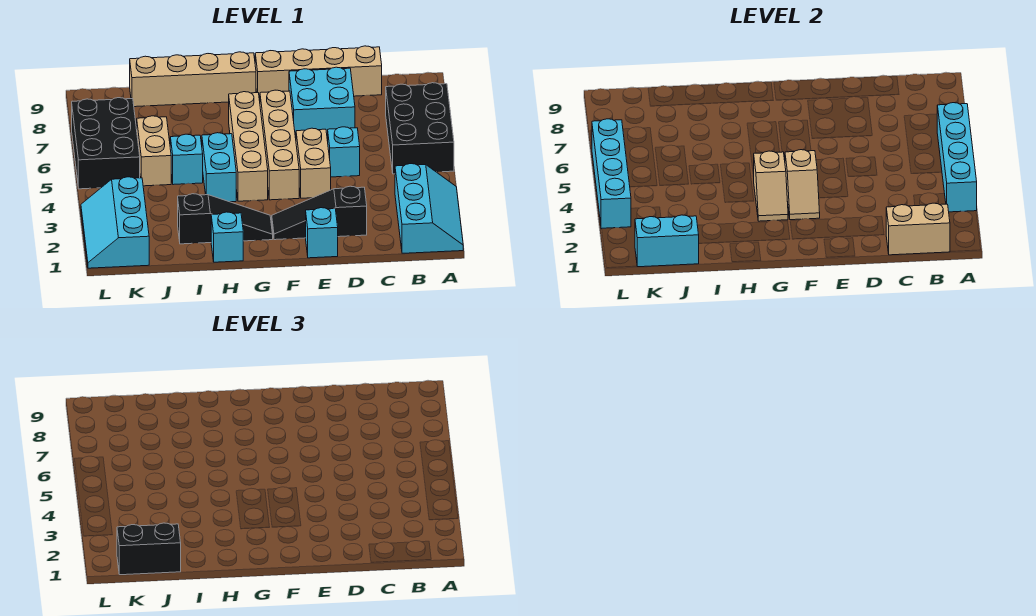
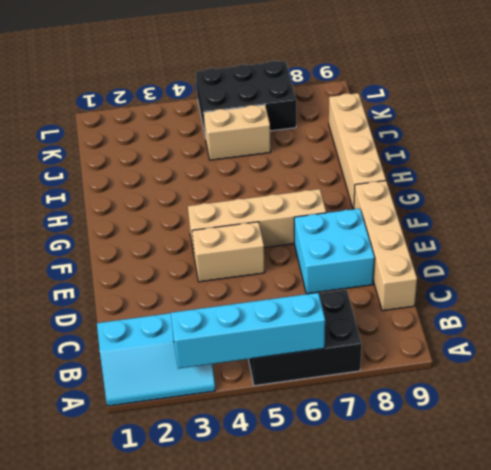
none -> black 1x3 slope [272,186,367,240]
none -> cyan 1x1 brick [328,127,360,177]
none -> cyan 1x1 brick [306,208,338,258]

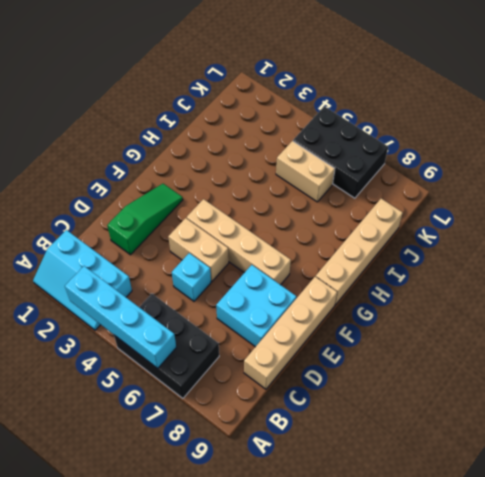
green 1x3 slope [107,184,183,255] -> black 1x3 slope [272,186,367,240]
none -> cyan 1x1 brick [306,208,338,258]
none -> black 1x3 slope [178,194,273,244]
none -> tan 1x4 brick [229,92,268,201]

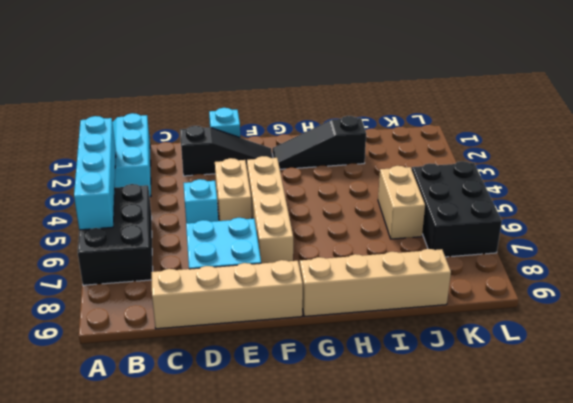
none -> tan 1x4 brick [229,92,268,201]
none -> cyan 1x1 brick [211,212,243,262]
none -> cyan 1x2 brick [202,133,236,202]

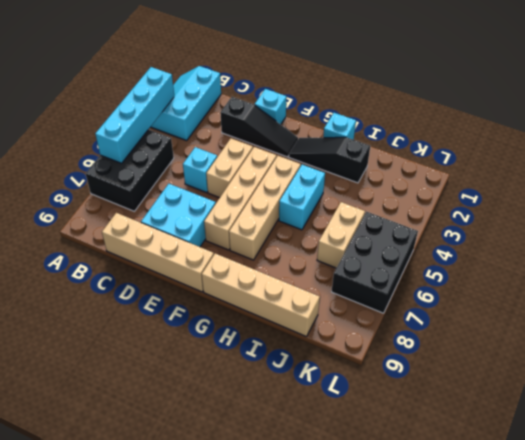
none -> cyan 1x1 brick [170,134,203,185]
none -> cyan 2x3 slope [81,177,149,268]
none -> tan 1x2 brick [886,203,950,255]

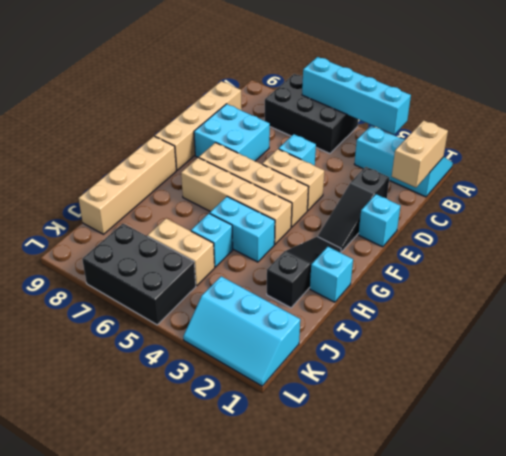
none -> tan 1x2 slope [785,150,820,220]
none -> tan 1x2 slope [753,151,788,221]
none -> cyan 1x2 brick [635,215,699,267]

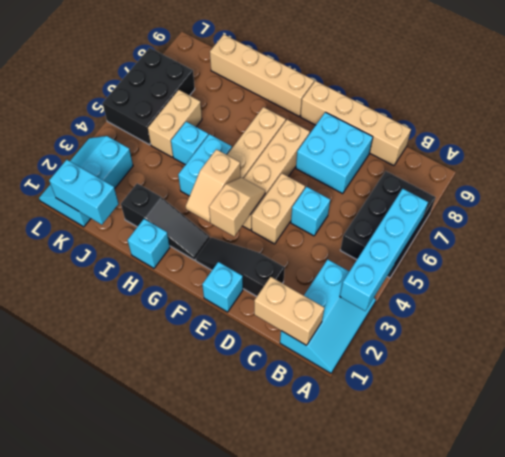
tan 1x2 slope [209,178,265,236] -> tan 1x2 slope turned to [785,150,820,220]
none -> cyan 1x4 brick [592,119,631,229]
none -> black 1x2 brick [117,523,181,575]

